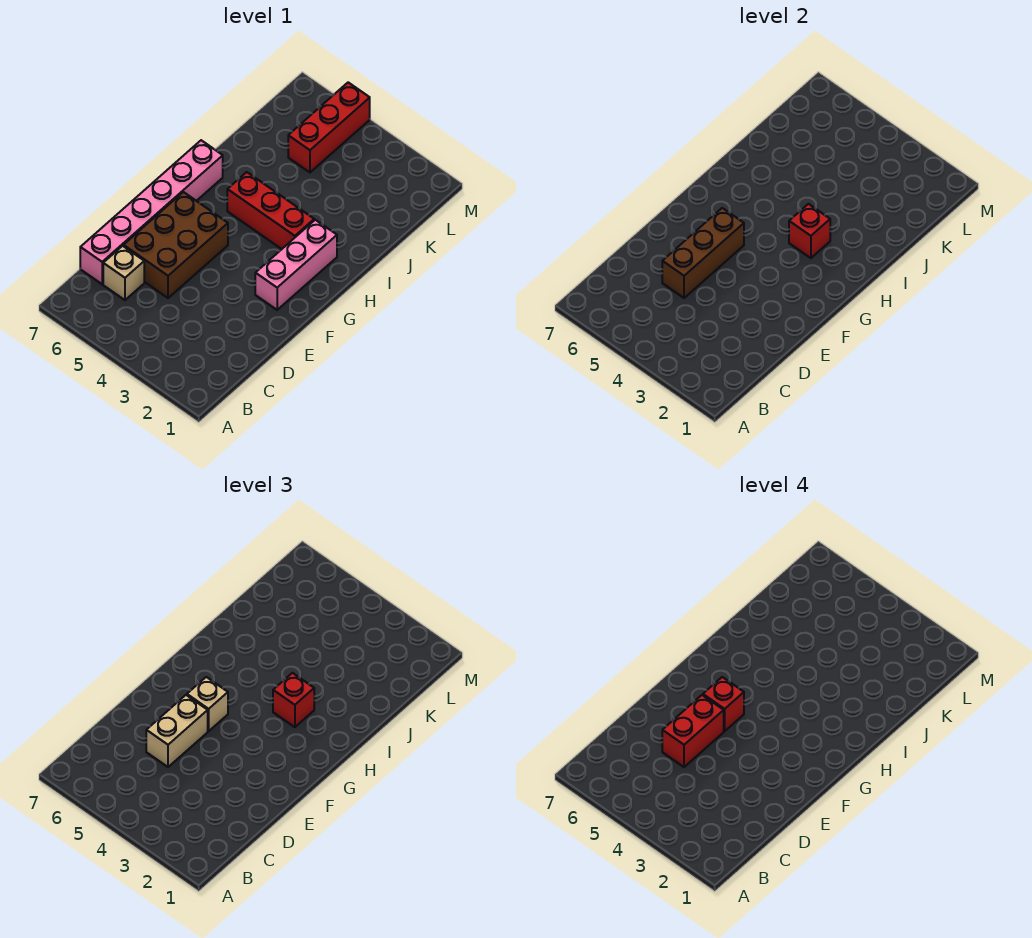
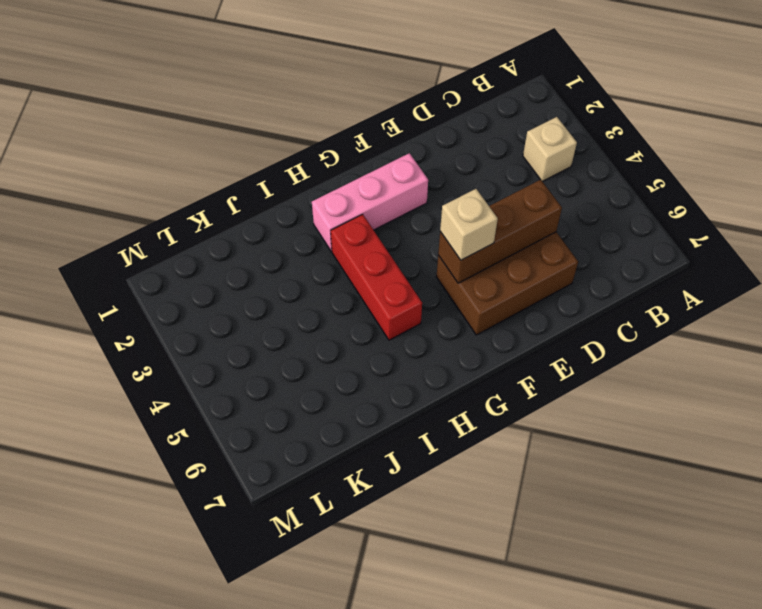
tan 1x1 brick [523,117,577,181] -> tan 1x1 brick moved to [103,246,144,300]
none -> pink 1x6 brick [80,140,223,284]
none -> red 1x3 brick [288,82,370,172]
none -> red 1x1 brick [789,204,830,258]

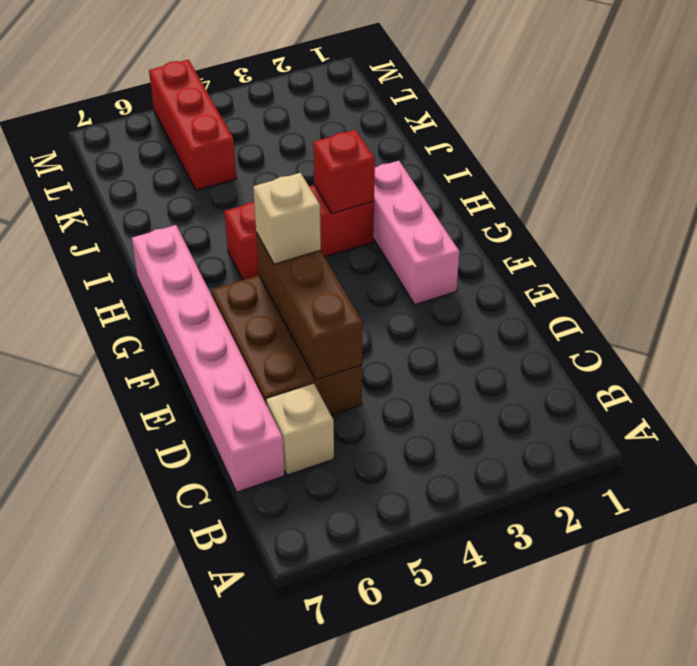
none -> tan 1x2 brick [146,695,208,767]
none -> red 1x1 brick [273,673,314,727]
none -> red 1x2 brick [662,695,724,767]

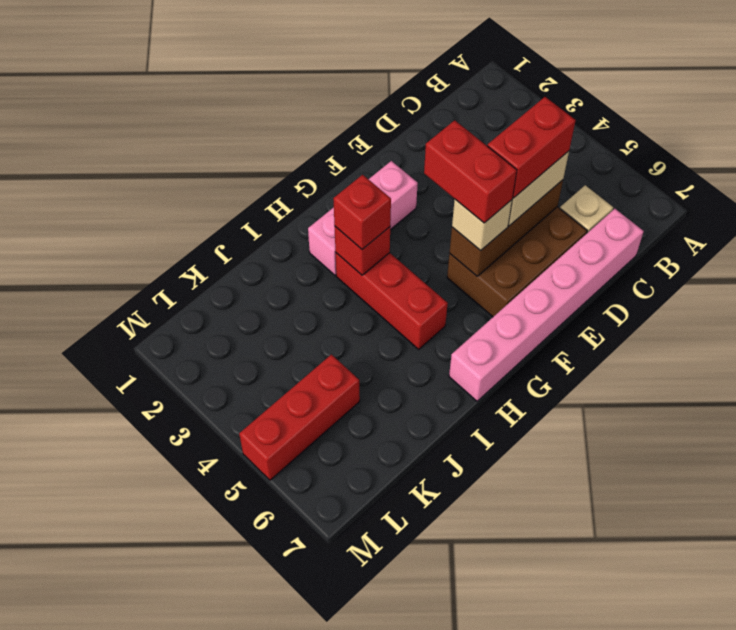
red 1x2 brick [424,120,517,223] -> red 1x1 brick [703,677,744,731]

